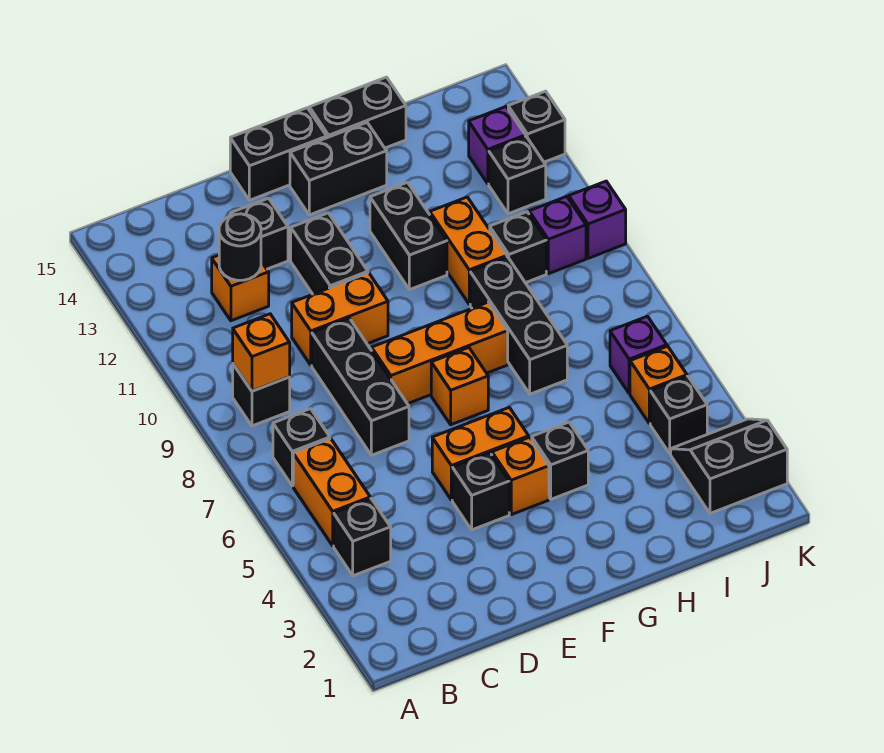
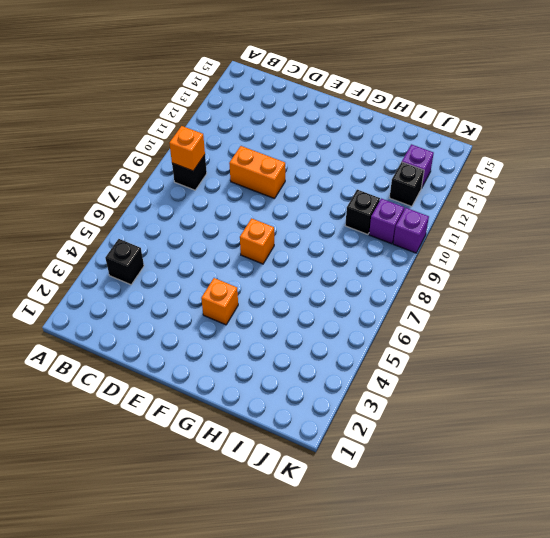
none -> orange 1x2 brick [293,439,370,546]
none -> black 1x1 brick [273,409,330,486]
none -> orange 1x1 brick [212,255,269,321]
none -> black 1x3 brick [312,318,409,455]

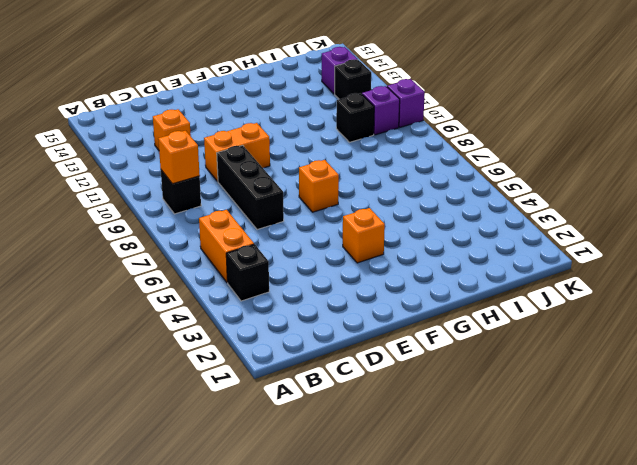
none -> black 1x1 brick [273,409,330,486]
none -> black 1x1 brick [231,198,288,269]
none -> black 1x1 brick [452,453,509,530]
none -> orange 1x2 brick [432,407,529,500]

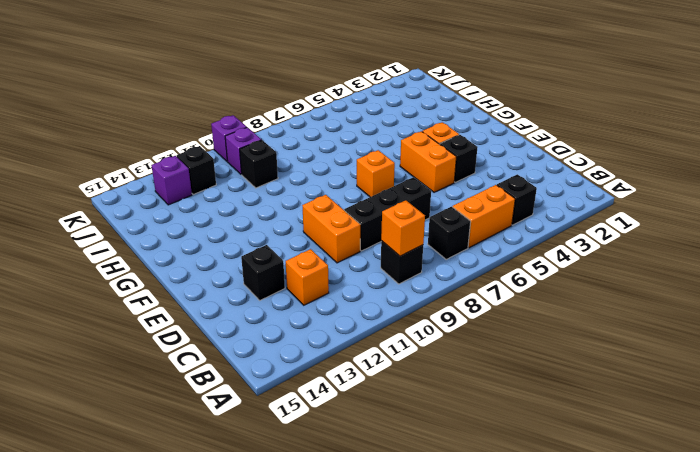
none -> orange 1x3 brick [372,302,508,404]
none -> black 1x2 brick [291,213,368,294]
none -> black 1x2 brick [230,108,327,200]
none -> black 1x2 brick [290,123,387,215]

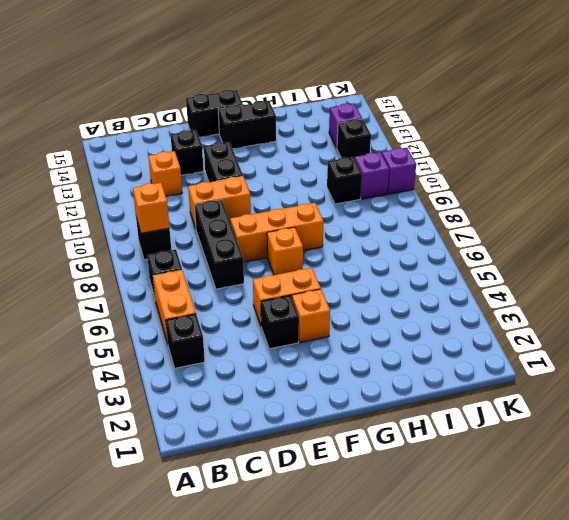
none -> black 1x1 brick [532,422,588,499]
none -> black 1x2 brick [370,182,447,290]
none -> black 1x2 brick [309,77,406,148]
none -> black 1x3 brick [470,257,567,394]

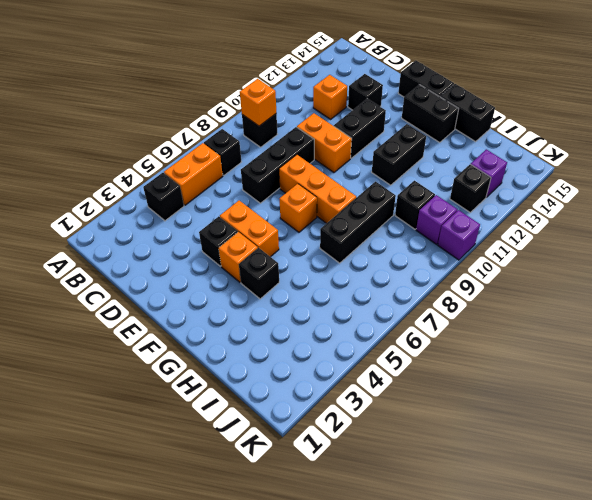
none -> orange 1x2 brick [430,197,507,304]
none -> black 2x2 slope [671,419,787,513]
none -> black 1x1 brick [650,376,707,453]
none -> orange 1x1 brick [630,346,687,424]

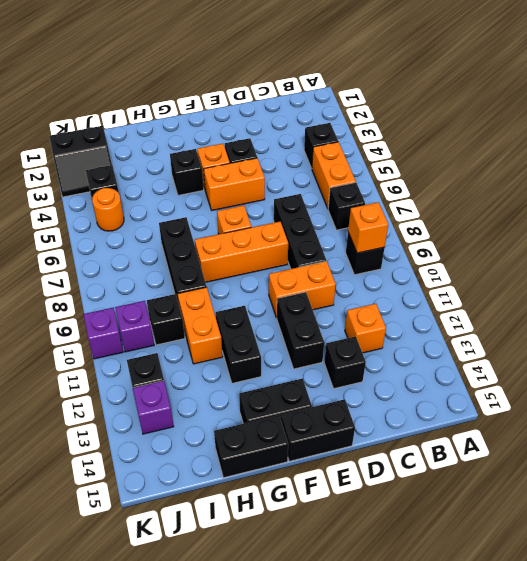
orange 1x1 round brick [92,188,124,231] -> orange 1x1 brick [630,346,687,424]
none -> purple 1x1 brick [610,316,667,394]
none -> black 1x1 brick [508,91,565,162]
none -> black 1x1 round brick [219,214,261,280]

